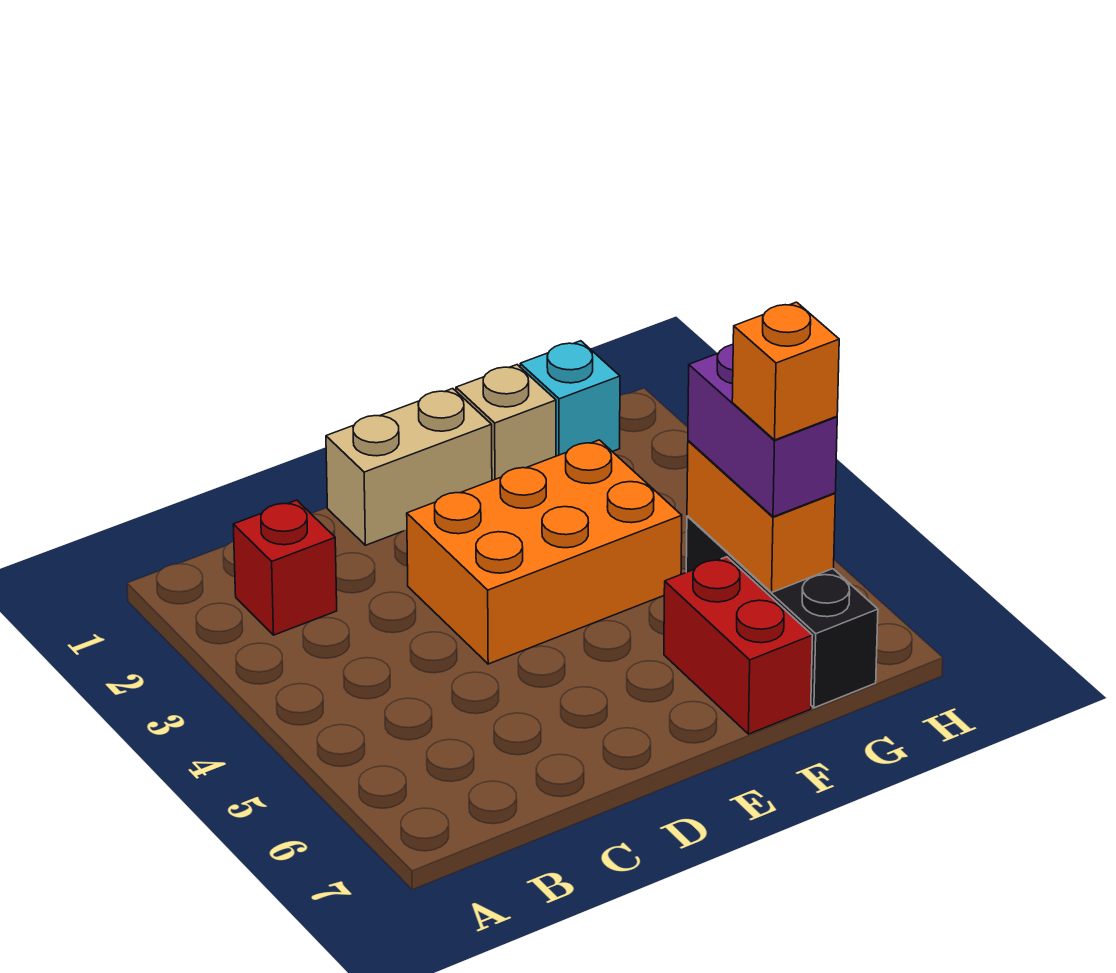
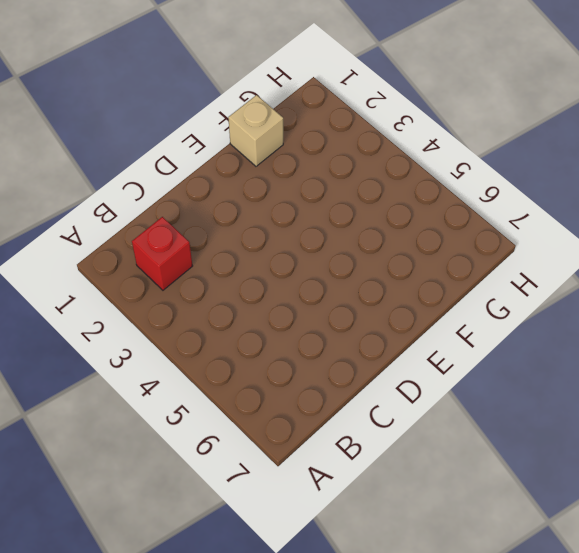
none -> tan 1x2 brick [326,389,492,545]
none -> orange 2x3 brick [407,440,682,664]

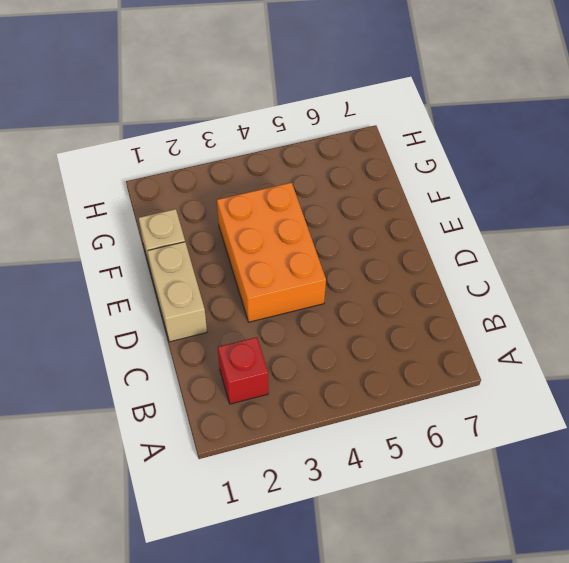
none -> red 1x2 brick [664,557,813,734]
none -> cyan 1x1 brick [520,341,620,456]

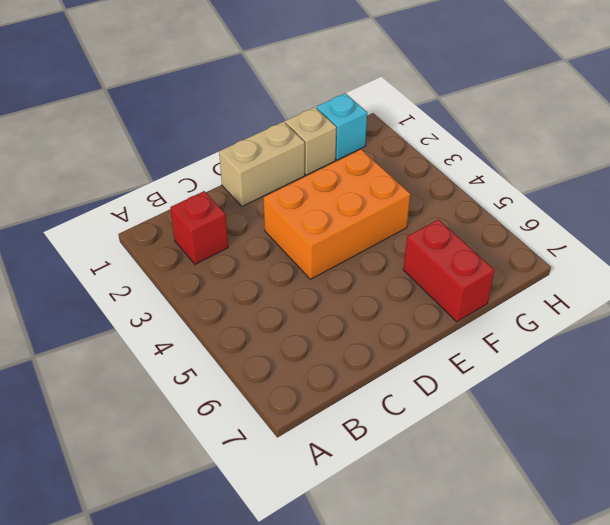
none -> black 1x3 brick [686,516,878,708]
none -> orange 1x2 brick [687,441,835,592]

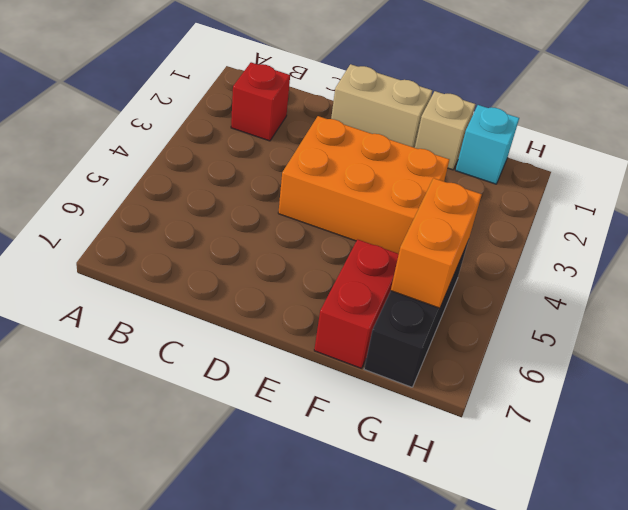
none -> purple 1x2 brick [688,345,837,517]
none -> orange 1x1 brick [732,302,839,440]

